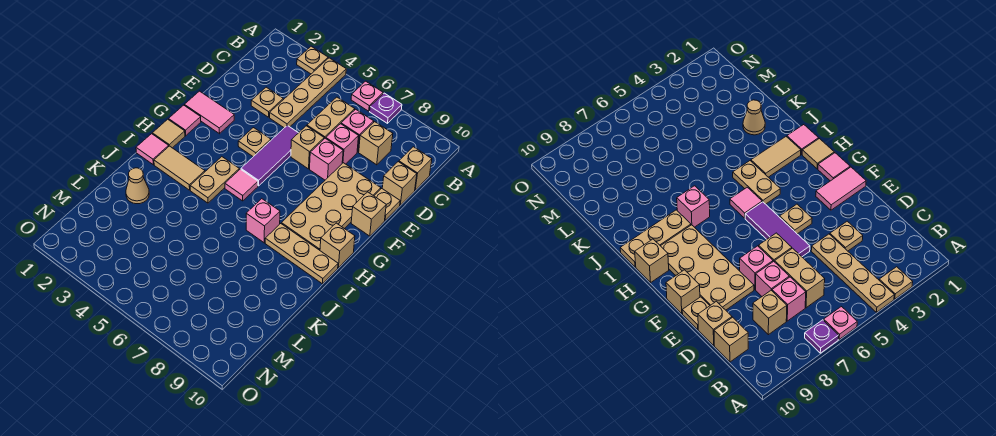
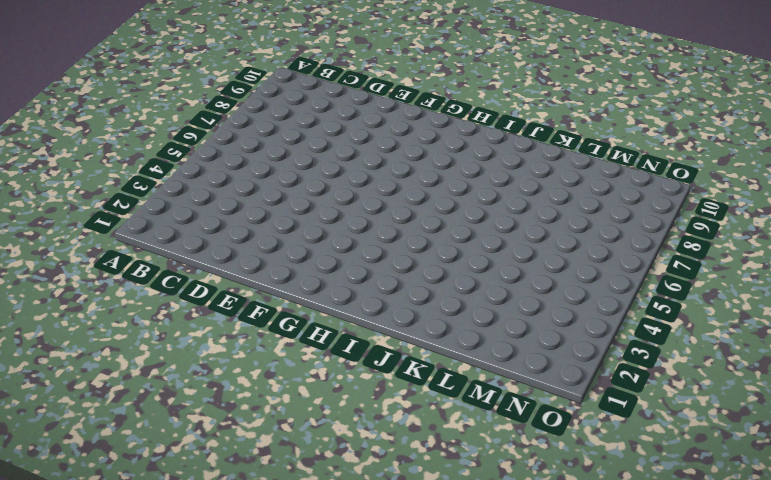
none -> tan 1x1 plate [297,46,328,74]
none -> tan 1x4 plate [270,58,346,128]
none -> pink 1x1 plate [351,81,383,111]

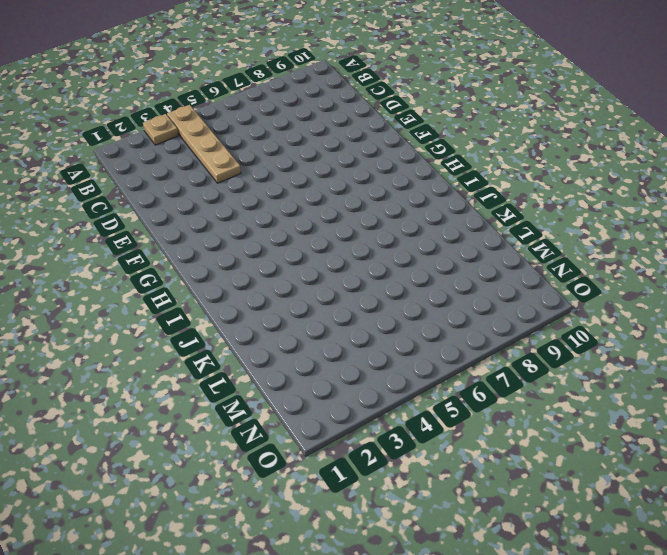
none -> pink 1x1 plate [351,81,383,111]
none -> purple 1x1 plate [370,93,402,123]
none -> tan 1x2 brick [307,97,355,139]

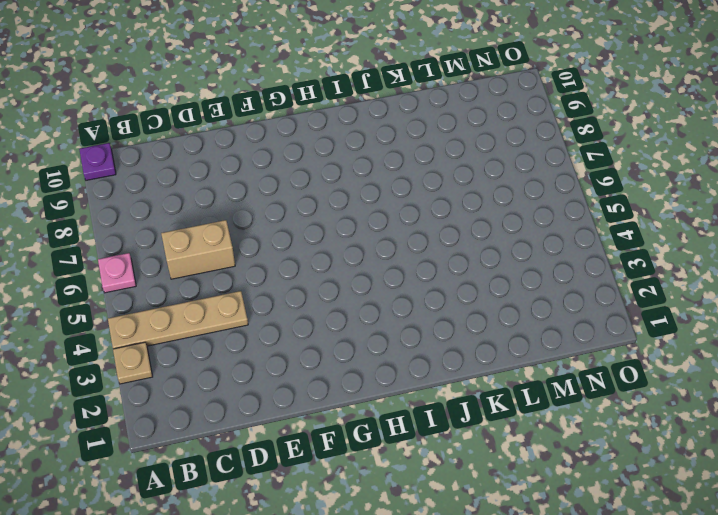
purple 1x1 plate [79,143,116,180] -> purple 1x1 plate moved to [370,93,402,123]
none -> pink 1x1 brick [341,109,374,152]
none -> tan 1x1 brick [359,122,393,165]
none -> tan 1x1 brick [399,147,432,190]

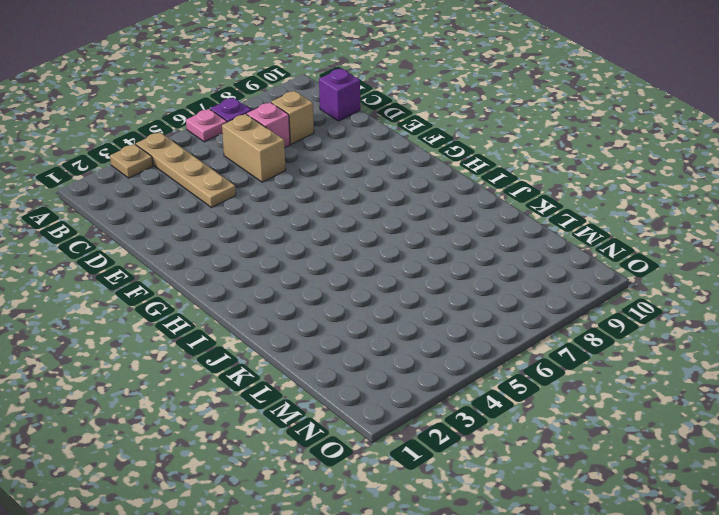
purple 1x1 brick [319,69,361,121] -> tan 1x1 brick [399,147,432,190]
none -> tan 1x1 plate [251,87,283,117]
none -> pink 1x1 brick [326,124,358,164]
none -> tan 1x1 brick [382,162,417,205]

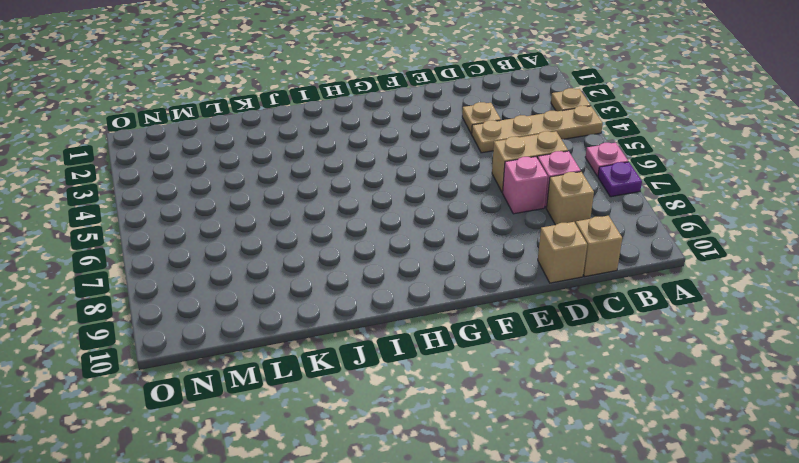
none -> purple 1x3 tile [241,125,298,186]
none -> tan 1x1 brick [291,126,324,169]
none -> pink 1x1 brick [310,138,343,180]

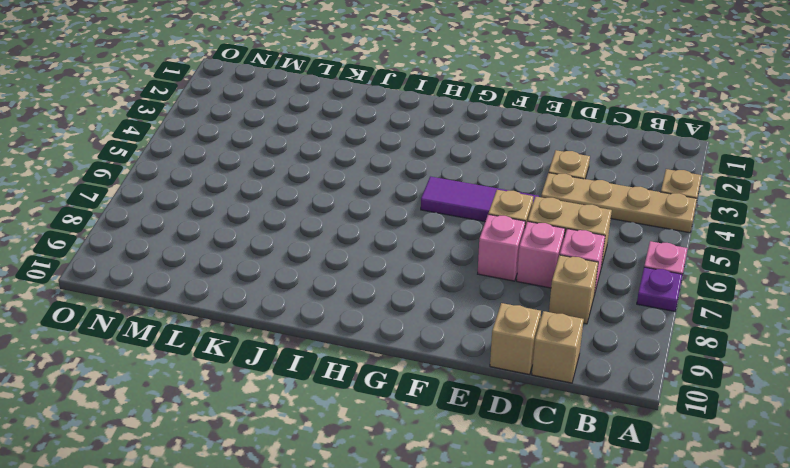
none -> tan 2x4 plate [281,163,381,250]
none -> tan 1x1 plate [374,189,400,220]
none -> pink 1x2 tile [185,91,234,134]

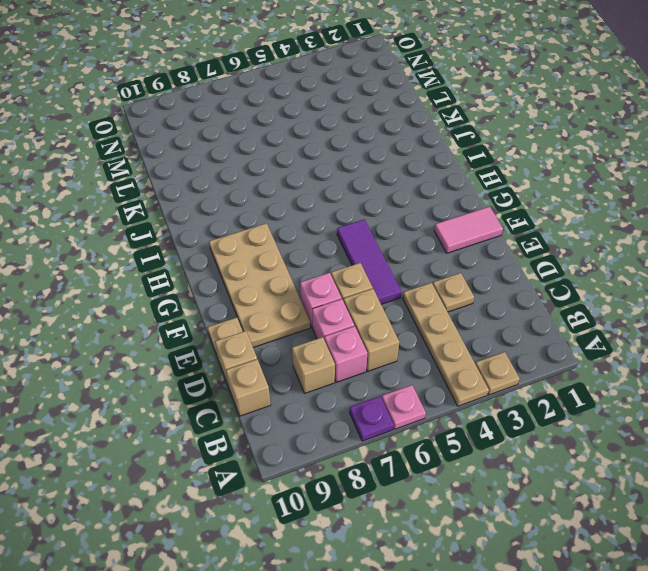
none -> tan 1x1 plate [238,128,271,157]
none -> tan 1x1 brick [351,192,386,236]
none -> pink 1x1 tile [169,105,201,136]

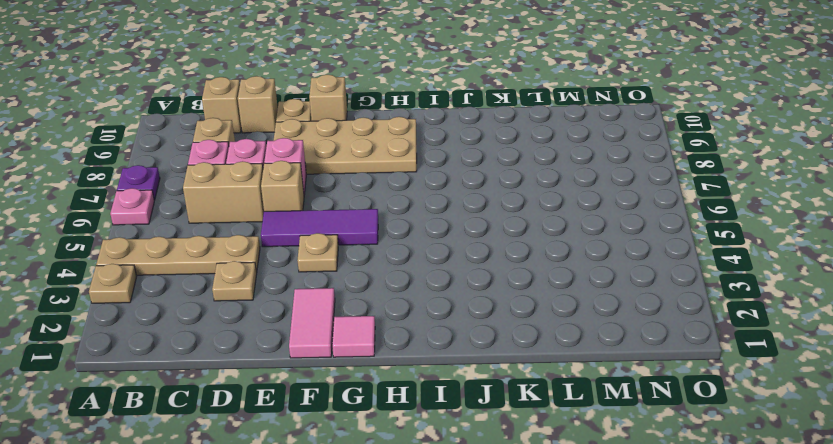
none -> tan 1x1 tile [152,119,185,148]
none -> tan 1x2 plate [190,157,239,203]
none -> pink 1x1 tile [225,169,258,201]

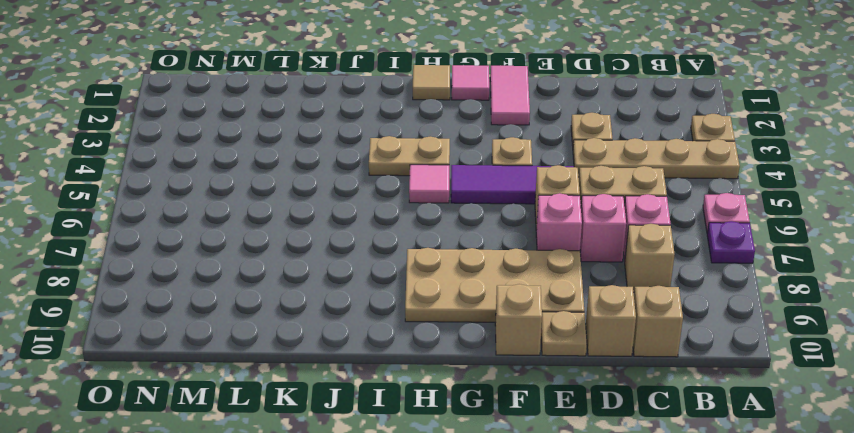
none -> tan 1x1 brick [320,223,355,268]
none -> pink 1x1 tile [136,134,169,165]
none -> tan 1x2 tile [154,146,205,190]

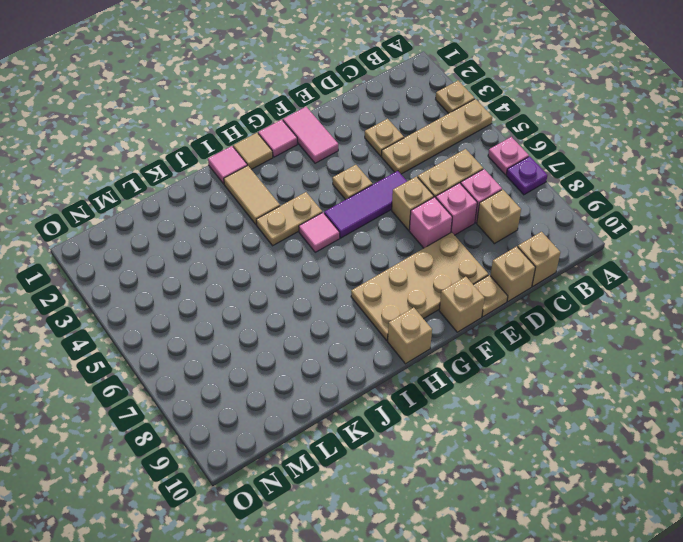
none -> pink 1x1 brick [246,199,280,243]
none -> tan 1x3 plate [265,224,338,284]
none -> tan 1x1 cone [126,168,149,204]

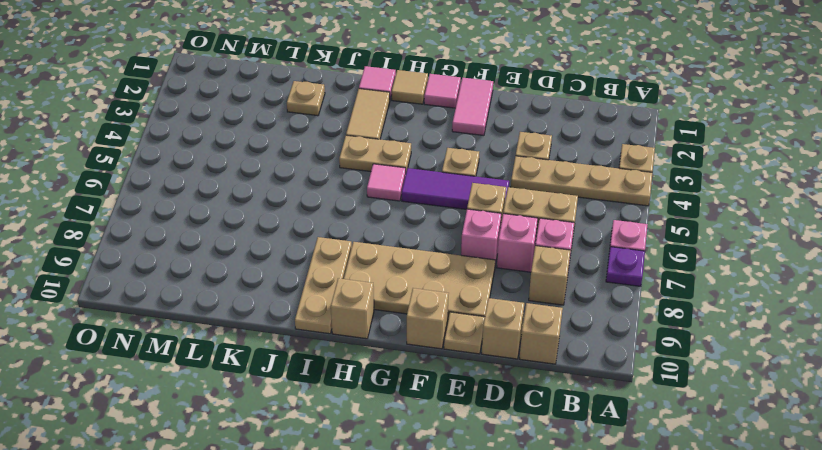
tan 1x1 plate [287,81,325,116] -> tan 1x1 cone [126,168,149,204]
none -> pink 1x1 brick [246,199,280,243]

